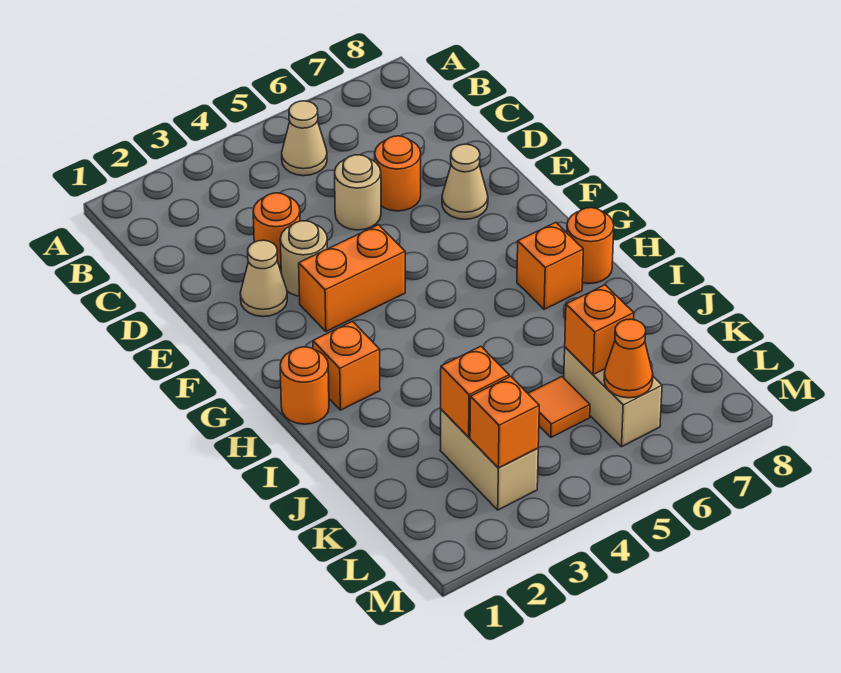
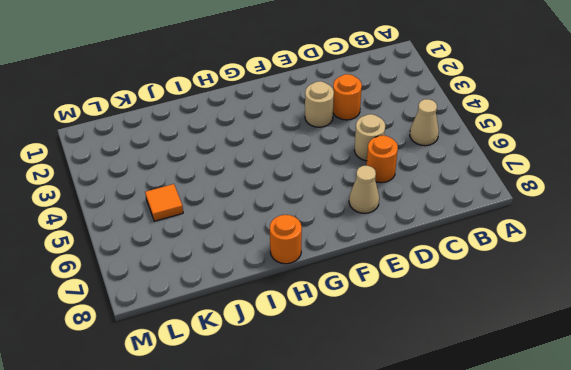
none -> tan 1x1 cone [240,240,287,317]
none -> orange 1x2 brick [299,225,405,332]
none -> orange 1x1 round brick [280,347,329,424]

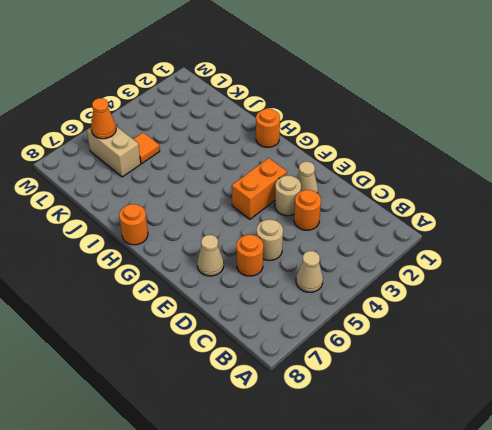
none -> orange 1x1 brick [313,321,380,410]
none -> orange 1x1 brick [517,222,583,309]
none -> tan 1x2 brick [440,409,538,510]

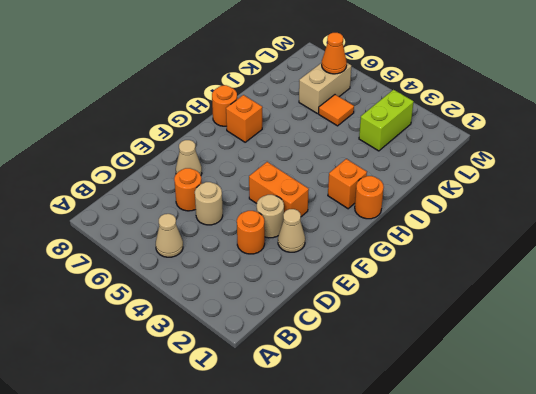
lime 1x2 brick [359,90,414,151] -> tan 1x2 brick [440,409,538,510]
none -> orange 1x1 brick [441,346,509,437]
none -> orange 1x1 brick [565,285,634,375]
none -> orange 1x1 brick [470,376,539,468]

